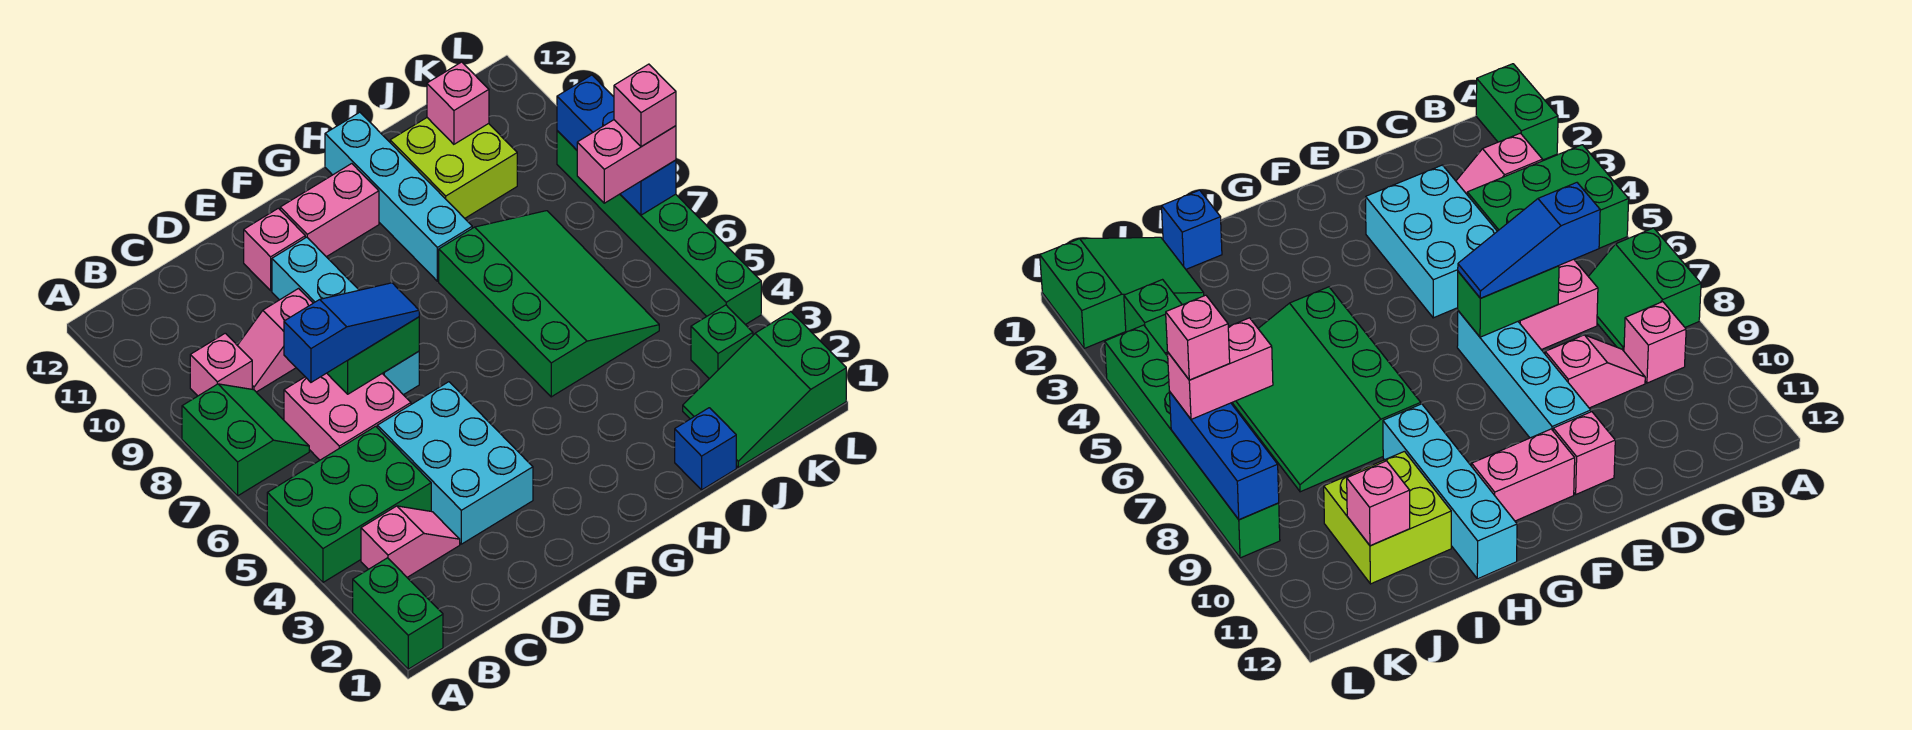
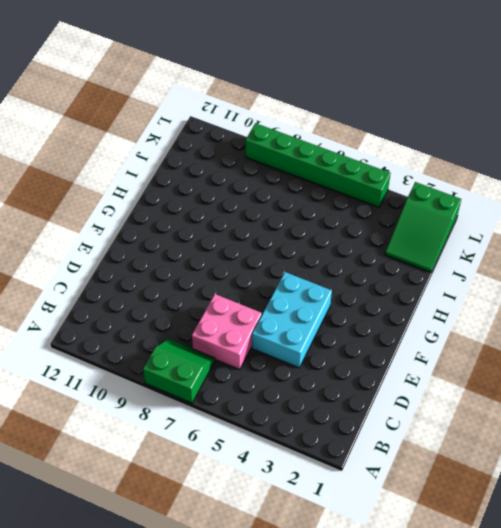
cyan 2x3 brick [252,272,332,368] -> cyan 2x3 brick turned to [377,382,533,544]
none -> green 1x2 brick [353,558,443,669]
none -> green 2x3 brick [267,426,431,582]
none -> pink 1x2 slope [361,506,460,577]

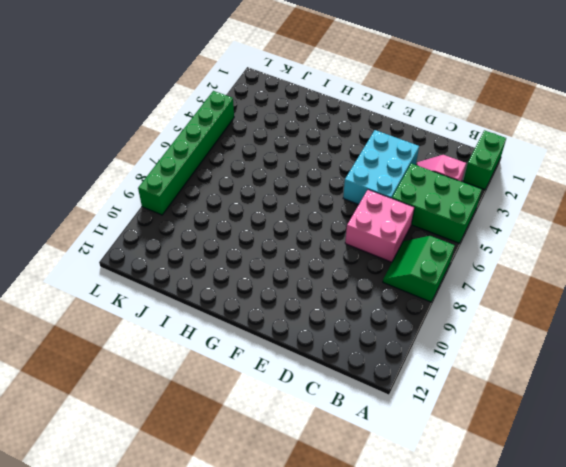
none -> pink 1x1 brick [190,333,252,396]
none -> pink 1x2 slope [237,289,313,392]
none -> cyan 1x4 brick [272,237,419,395]

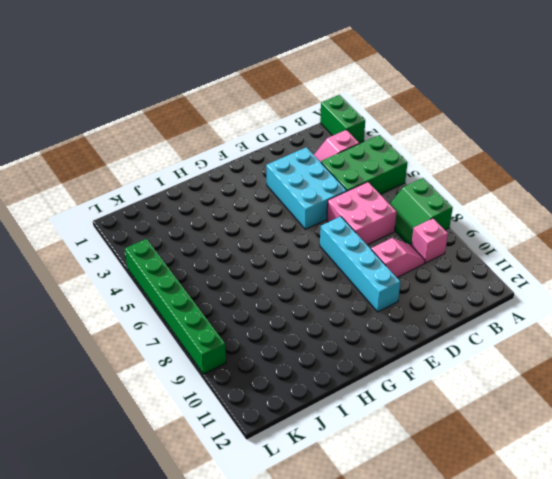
none -> pink 1x1 brick [244,208,305,290]
none -> pink 1x2 brick [280,164,379,257]
none -> green 3x4 slope [439,211,659,397]

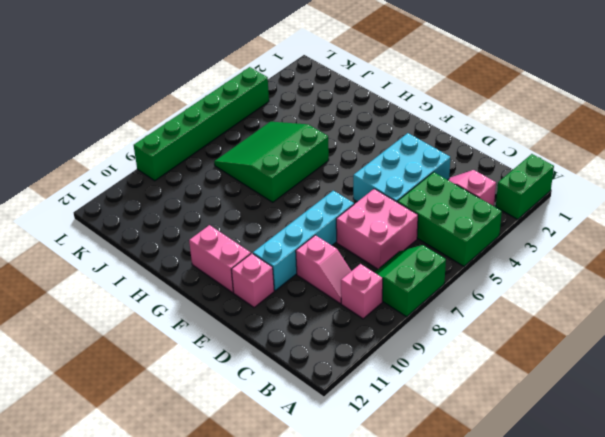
green 3x3 slope [214,122,329,202] -> green 3x4 slope [439,211,659,397]
none -> cyan 1x4 brick [325,112,472,281]
none -> blue 1x1 brick [675,408,736,490]
none -> lime 2x2 brick [390,118,517,218]

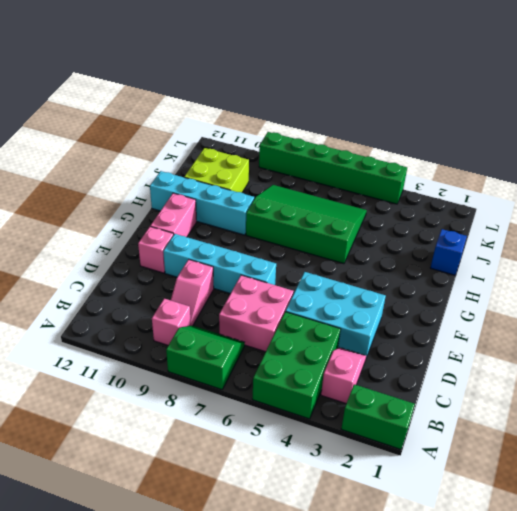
none -> green 2x3 slope [683,312,846,467]
none -> green 1x1 brick [691,305,753,379]
none -> green 1x2 brick [327,317,419,394]

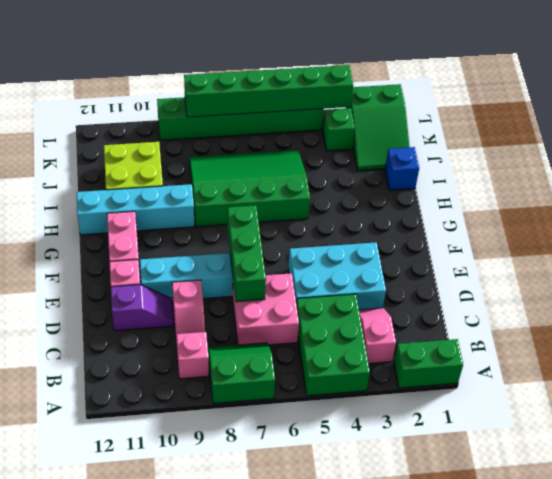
green 1x3 brick [227,205,266,302] -> green 1x2 brick [327,317,419,394]
purple 1x2 slope [111,285,174,331] -> none
green 1x6 brick [184,65,353,117] -> blue 1x3 brick [557,75,676,215]
none -> pink 1x1 brick [427,62,489,144]
none -> blue 1x3 slope [284,283,419,382]
none -> pink 1x2 brick [577,120,676,203]

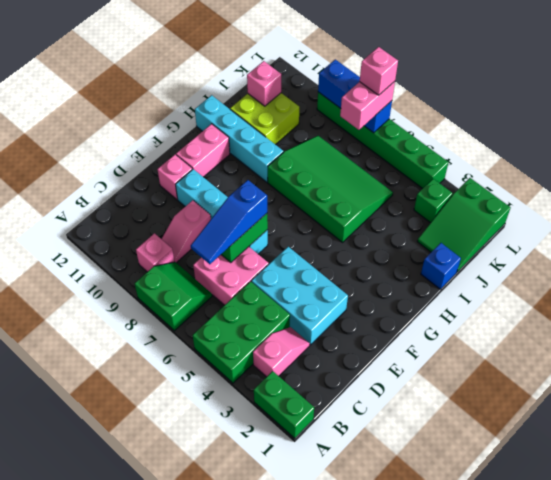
blue 1x3 slope [191,180,267,264] -> blue 1x3 slope turned to [284,283,419,382]

